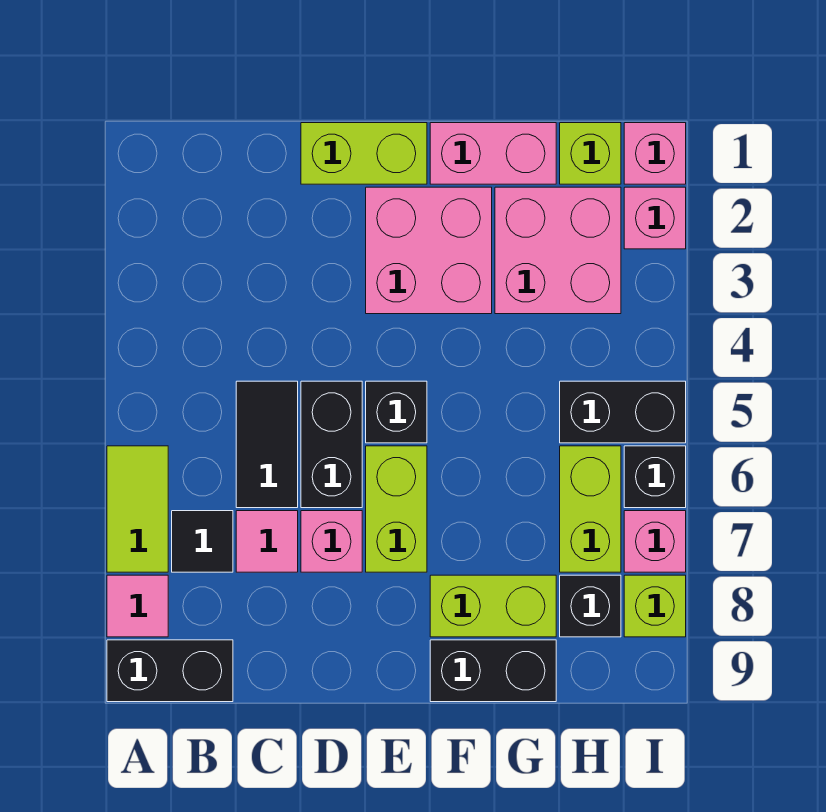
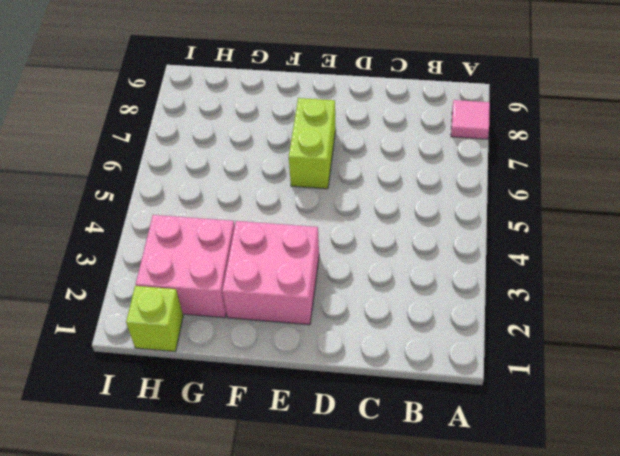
none -> lime 1x2 tile [107,446,168,572]
none -> black 1x2 brick [107,640,233,702]
none -> black 1x1 tile [172,511,233,572]

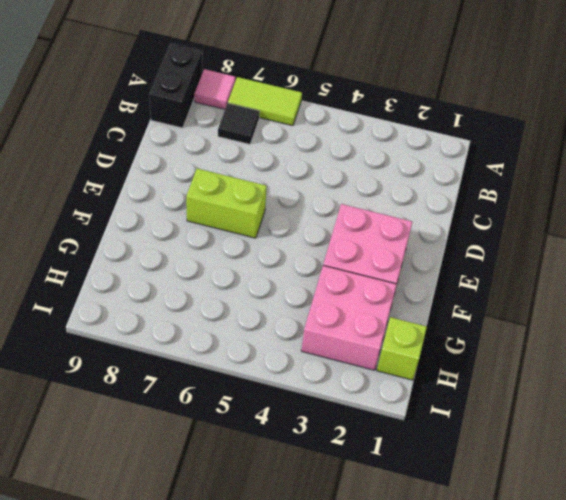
none -> black 1x2 tile [236,381,298,508]
none -> pink 1x1 tile [236,511,298,572]
none -> lime 1x2 brick [301,123,427,184]

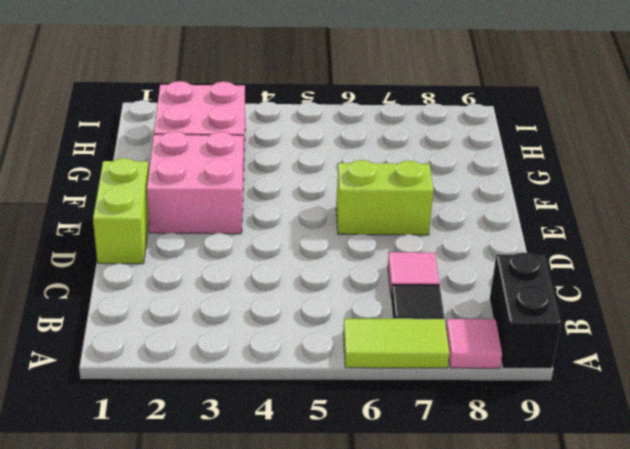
none -> black 1x2 tile [236,381,298,508]
none -> black 1x2 brick [301,381,362,508]
none -> pink 1x1 brick [301,511,362,572]

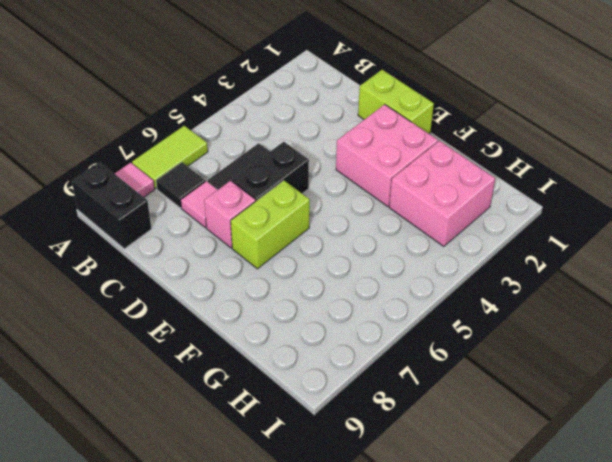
none -> black 1x1 brick [366,381,427,443]
none -> pink 1x2 brick [430,123,556,184]
none -> lime 1x2 brick [430,575,556,637]

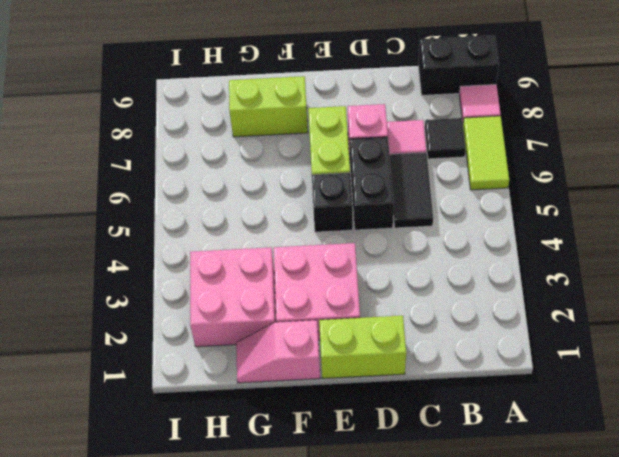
pink 1x2 slope [236,320,320,383] -> pink 1x2 brick [430,123,556,184]
none -> black 1x2 brick [430,640,556,702]
none -> lime 1x1 brick [560,123,621,184]
none -> black 1x2 brick [560,381,686,443]

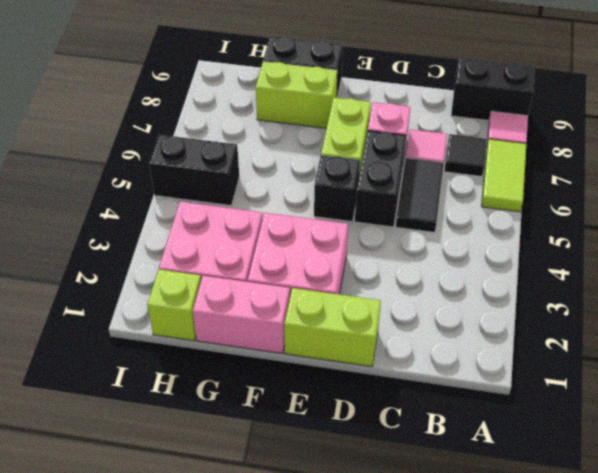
none -> lime 1x2 brick [560,446,621,572]
none -> black 1x1 brick [560,575,621,637]
none -> pink 1x1 brick [624,123,686,184]

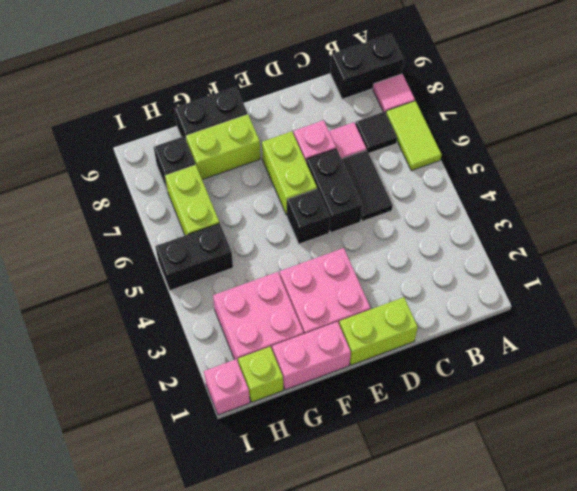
none -> pink 1x1 brick [624,187,686,249]
none -> black 1x1 brick [624,446,686,508]
none -> pink 1x1 brick [624,511,686,572]

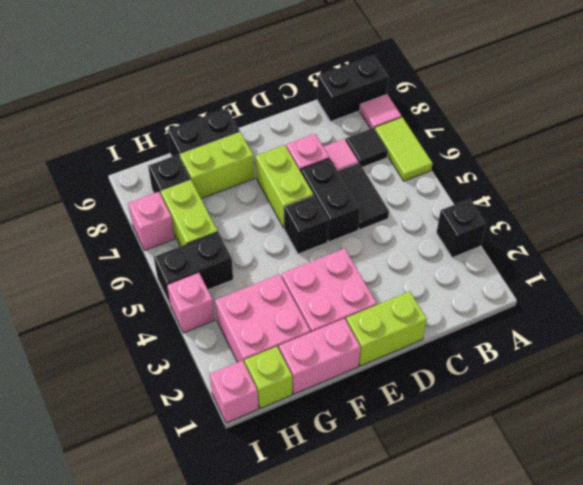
black 1x1 brick [436,199,486,258] -> black 1x1 brick moved to [624,446,686,508]
pink 1x1 brick [167,272,215,333] -> pink 1x1 brick moved to [624,187,686,249]
none -> lime 1x1 brick [624,575,686,637]

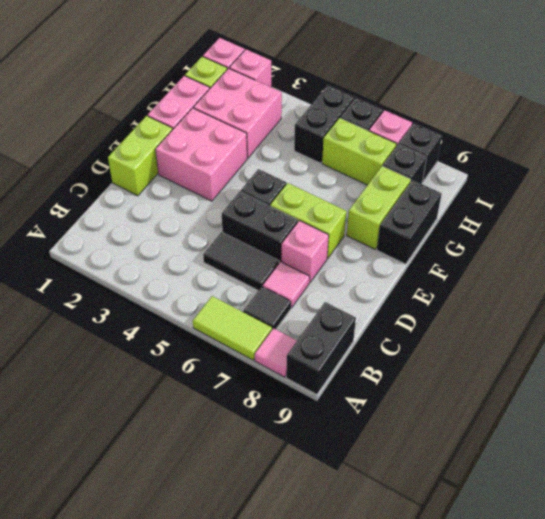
black 1x1 brick [399,123,442,181] -> lime 1x1 brick [624,575,686,637]

